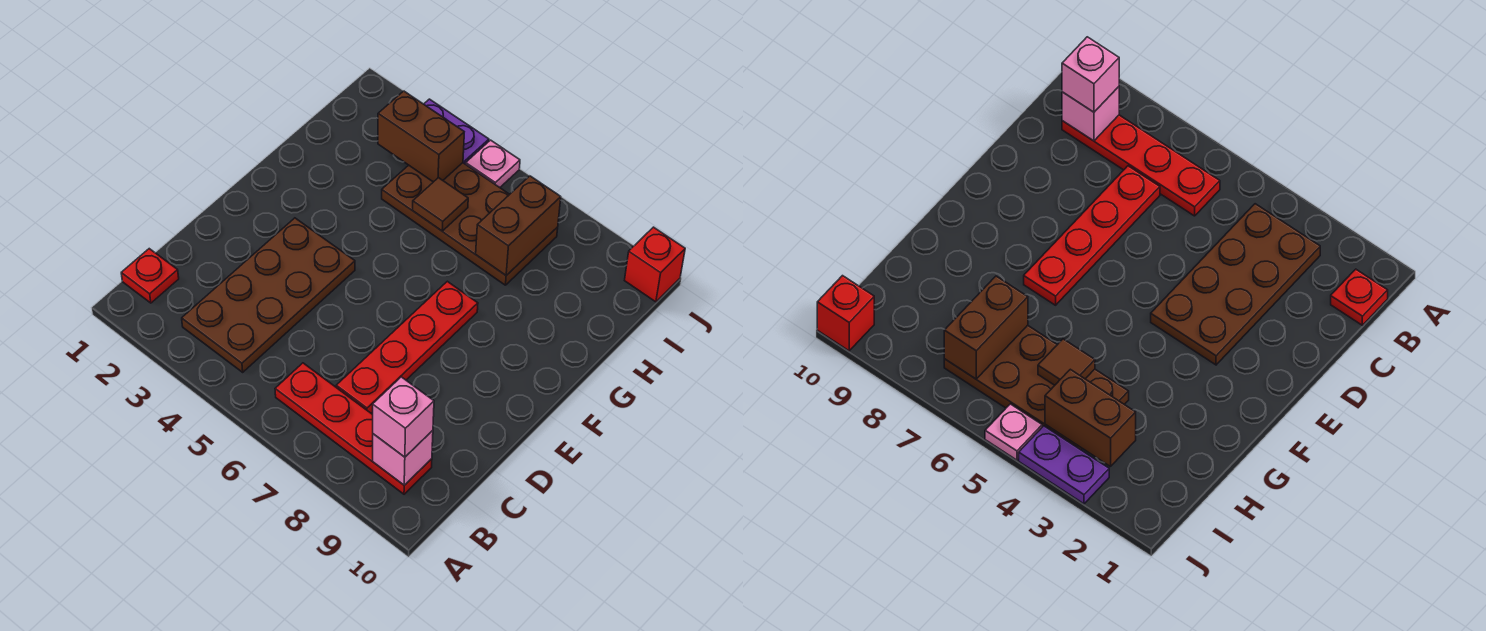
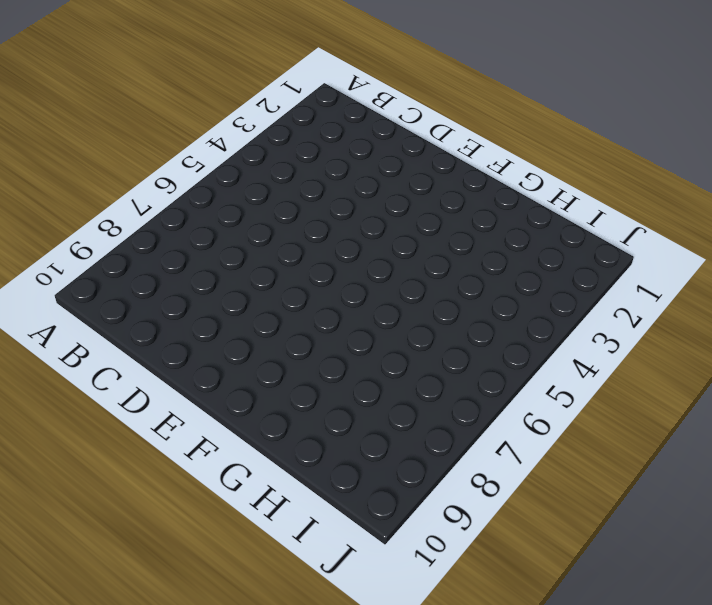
none -> red 1x1 plate [121,249,179,303]
none -> brown 2x4 plate [182,218,355,372]
none -> red 1x4 plate [275,363,432,494]

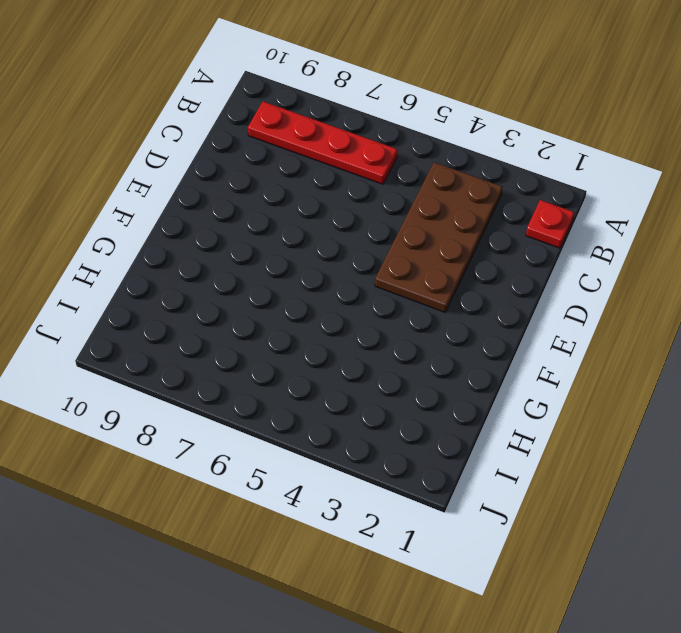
none -> red 1x4 plate [336,281,478,413]
none -> brown 2x4 plate [382,163,558,285]
none -> purple 1x2 plate [424,99,489,164]

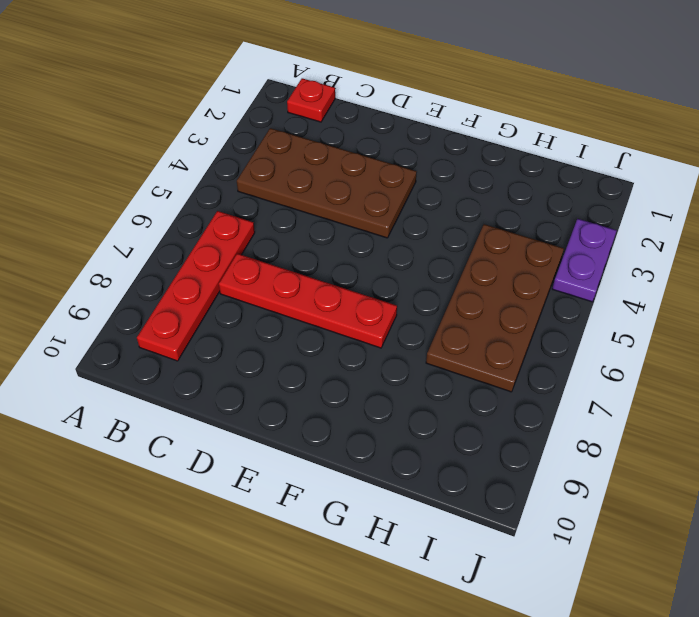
none -> pink 1x1 plate [466,140,520,187]
none -> red 1x1 brick [625,227,685,302]
none -> pink 1x1 brick [373,430,433,485]

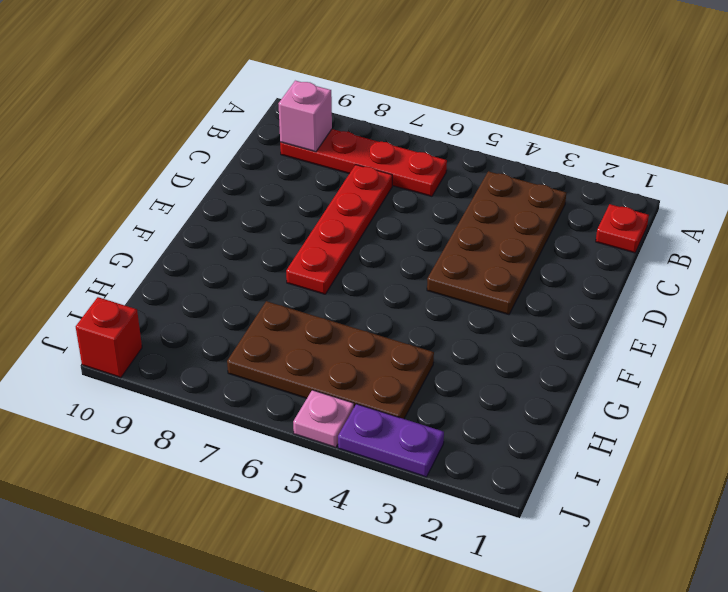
none -> brown 1x1 tile [413,178,468,231]
none -> brown 1x2 brick [476,176,561,275]
none -> brown 1x2 brick [378,91,464,182]

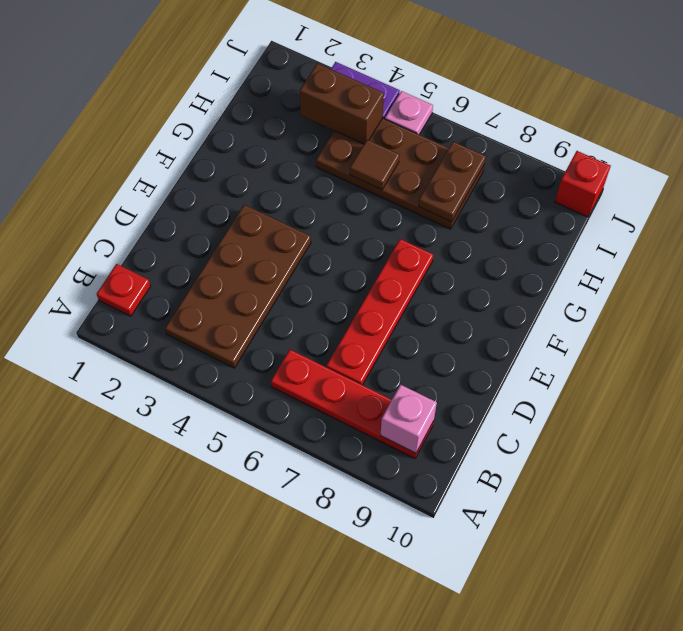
brown 1x2 plate [419,141,486,222] -> brown 1x2 brick [476,176,561,275]
none -> pink 1x1 brick [373,377,434,457]

